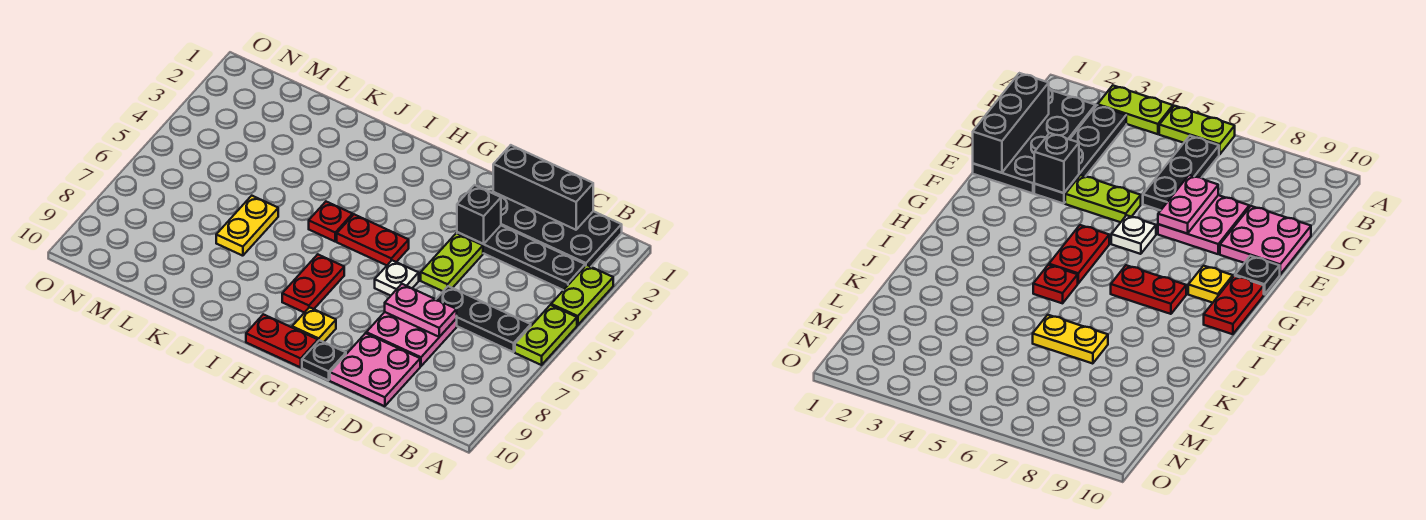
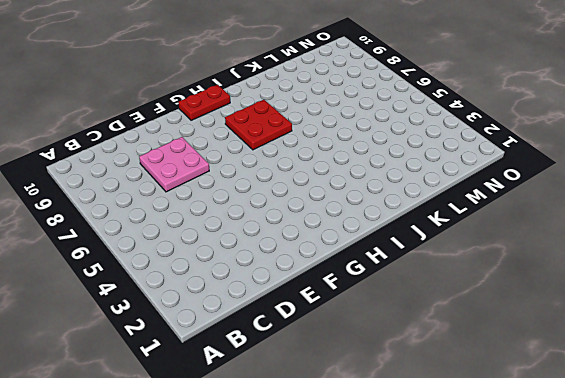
red 2x2 plate [225,100,292,150] -> red 1x2 plate [282,254,344,313]
none -> lime 1x2 plate [551,265,613,325]
none -> lime 1x2 plate [515,305,577,365]
none -> black 2x4 plate [493,192,622,267]

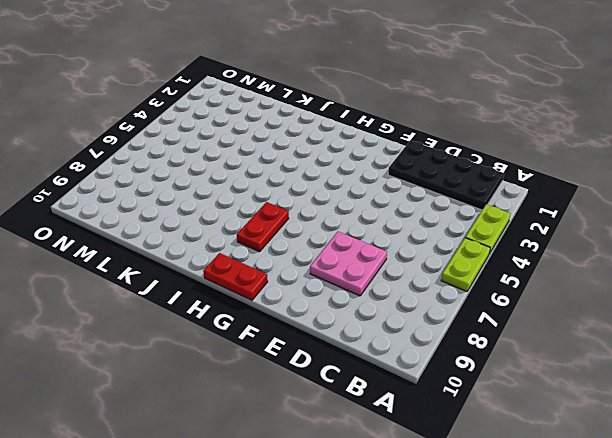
none -> black 1x4 plate [457,226,585,290]
none -> black 1x3 plate [436,286,531,352]
none -> pink 2x2 plate [330,333,420,406]

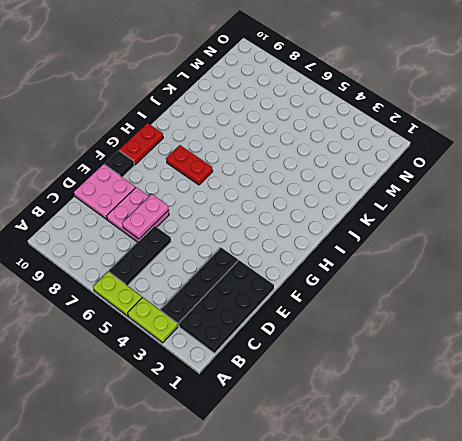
none -> lime 1x2 plate [421,233,483,291]
none -> white 1x1 plate [375,260,419,296]
none -> red 1x2 plate [337,214,409,265]

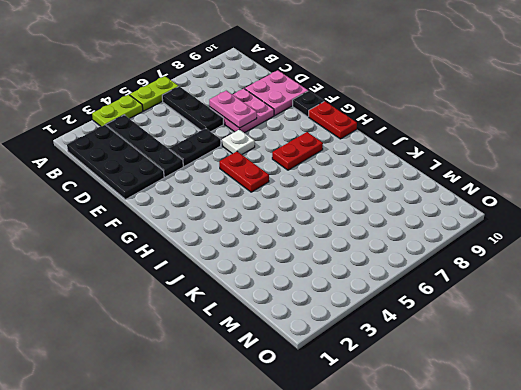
black 1x2 plate [169,128,221,166] -> lime 1x2 plate [421,233,483,291]
none -> yellow 1x1 plate [292,307,336,342]
none -> red 1x1 plate [309,202,353,241]
none -> yellow 1x2 plate [216,196,278,256]

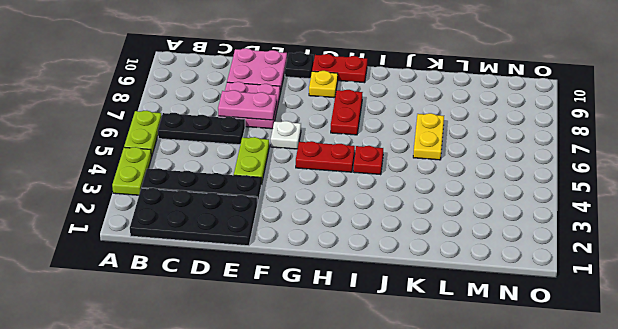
none -> black 1x3 brick [493,145,593,230]
none -> black 1x1 brick [457,185,501,244]

